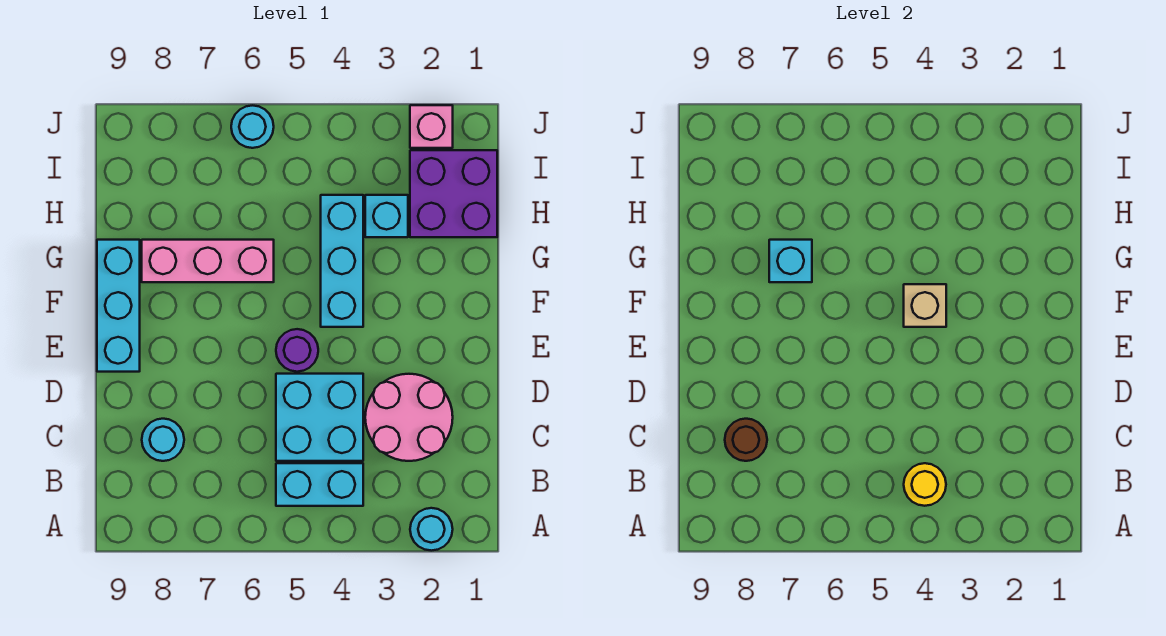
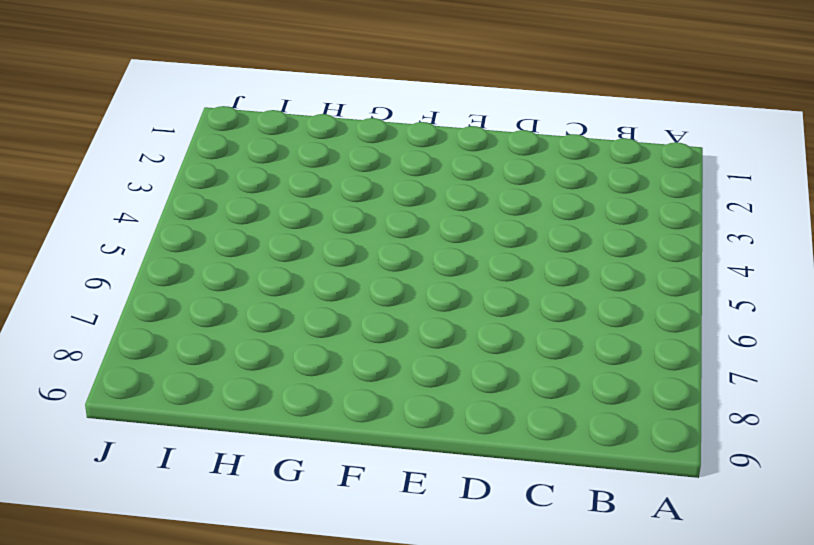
none -> cyan 1x1 round brick [410,508,453,551]
none -> cyan 1x2 brick [276,463,363,506]
none -> pink 2x2 round brick [365,374,453,461]

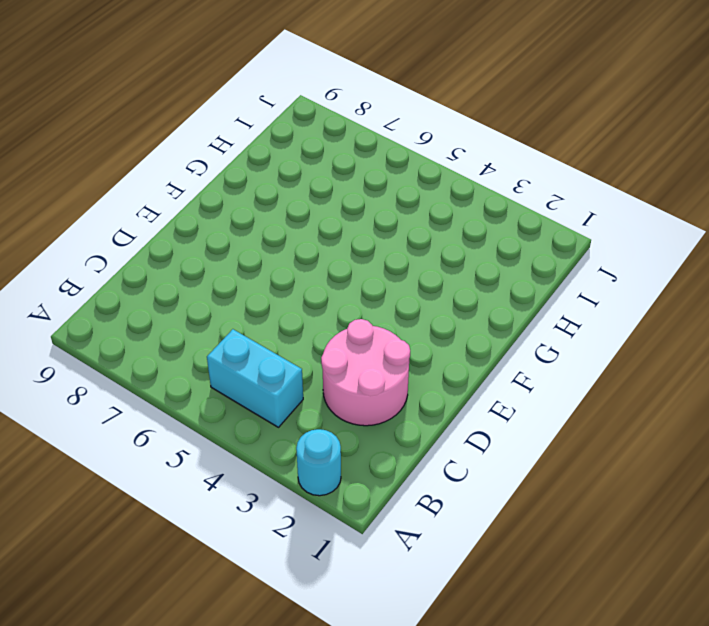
none -> cyan 2x2 brick [276,374,363,461]
none -> cyan 1x1 round brick [142,419,184,461]
none -> purple 1x1 round brick [276,329,318,372]

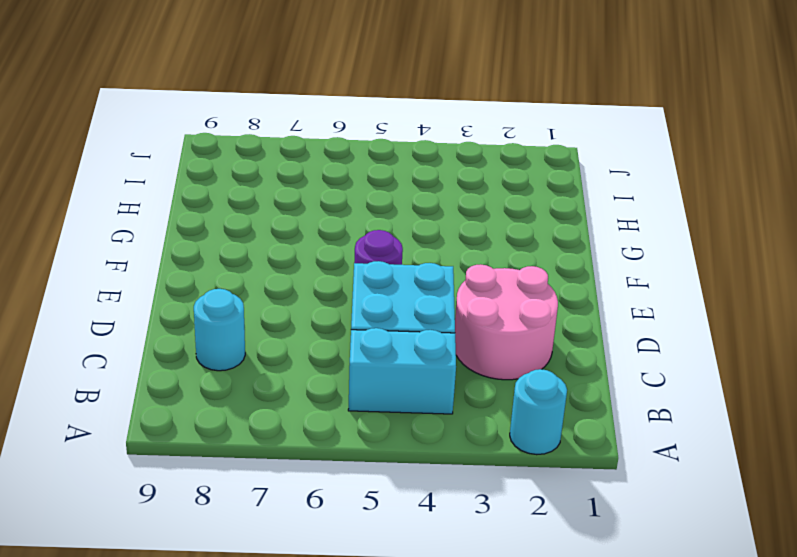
none -> cyan 1x3 brick [97,240,140,372]
none -> cyan 1x3 brick [321,195,363,327]
none -> pink 1x3 brick [142,240,274,282]

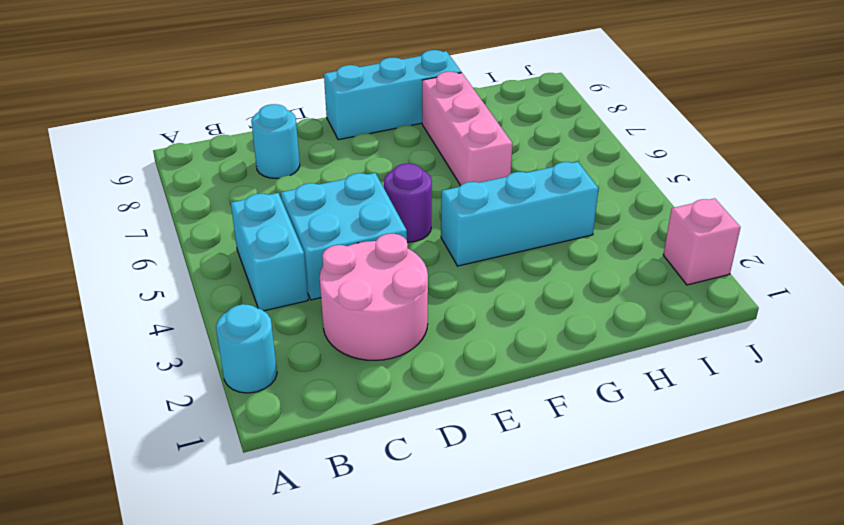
none -> purple 2x2 brick [410,150,497,237]
none -> cyan 1x1 brick [365,195,408,237]
none -> cyan 1x1 round brick [231,105,274,148]

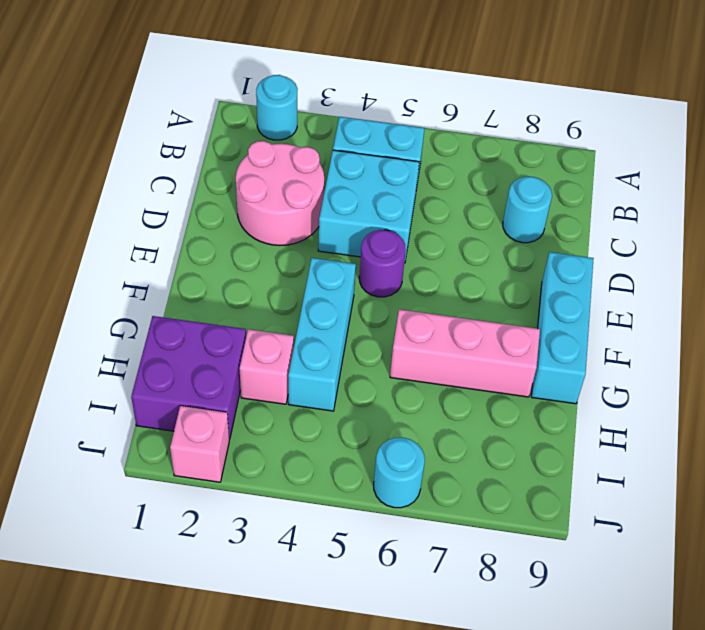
pink 1x1 brick [240,329,294,404] -> cyan 1x1 brick [365,195,408,237]
none -> yellow 1x1 round brick [904,463,946,506]
none -> brown 1x1 round brick [725,419,767,461]
none -> tan 1x1 brick [904,284,946,327]

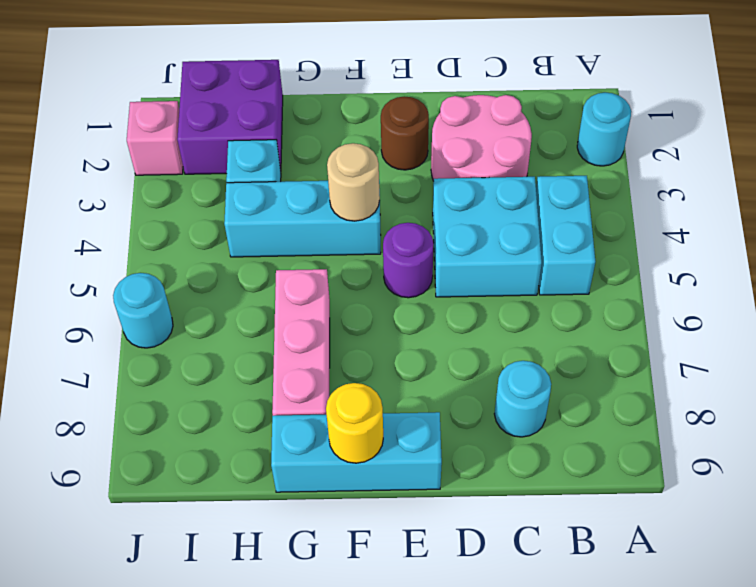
brown 1x1 round brick [381,96,429,170] -> brown 1x1 round brick moved to [725,419,767,461]
tan 1x1 round brick [327,143,380,221] -> tan 1x1 brick [904,284,946,327]
yellow 1x1 round brick [326,383,383,463] -> yellow 1x1 round brick moved to [904,463,946,506]
none -> cyan 1x1 brick [769,240,812,282]

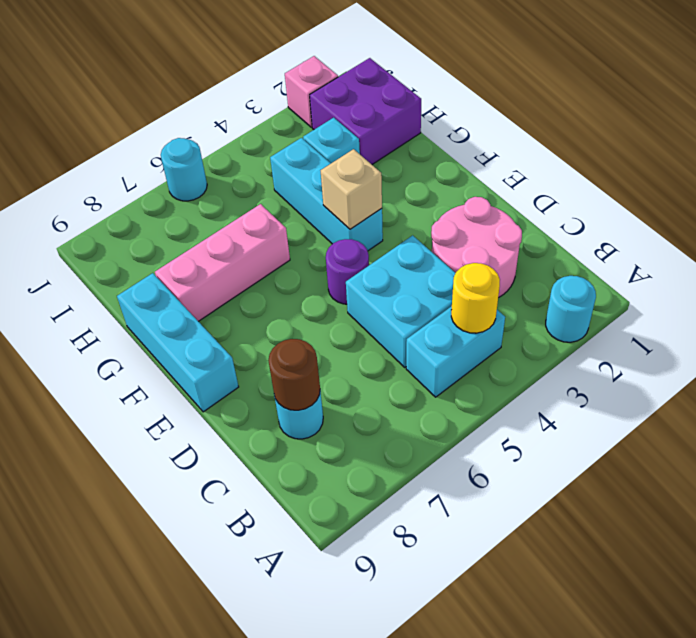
none -> cyan 1x1 brick [769,240,812,282]

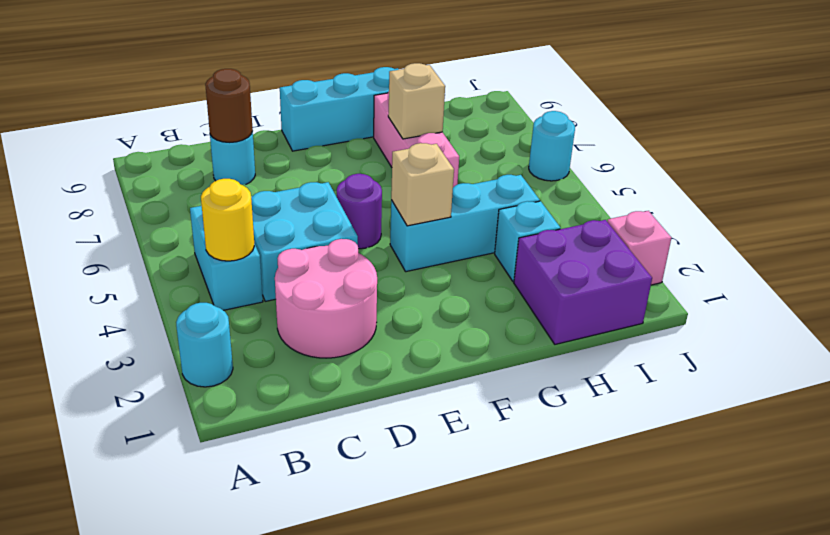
tan 1x1 brick [388,63,445,139] -> cyan 1x1 brick [769,240,812,282]

